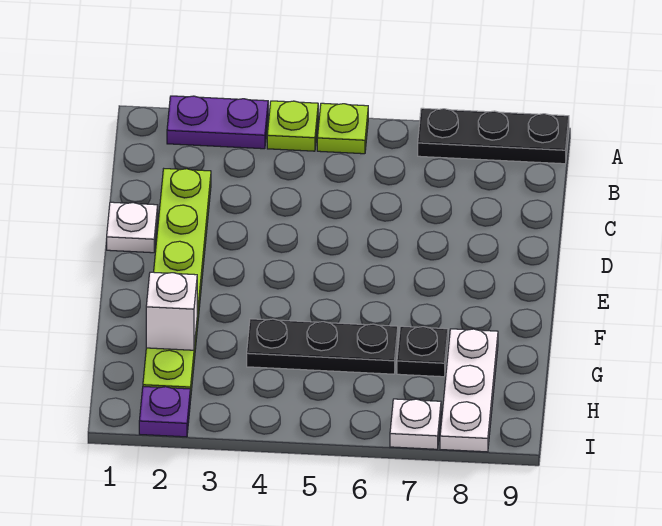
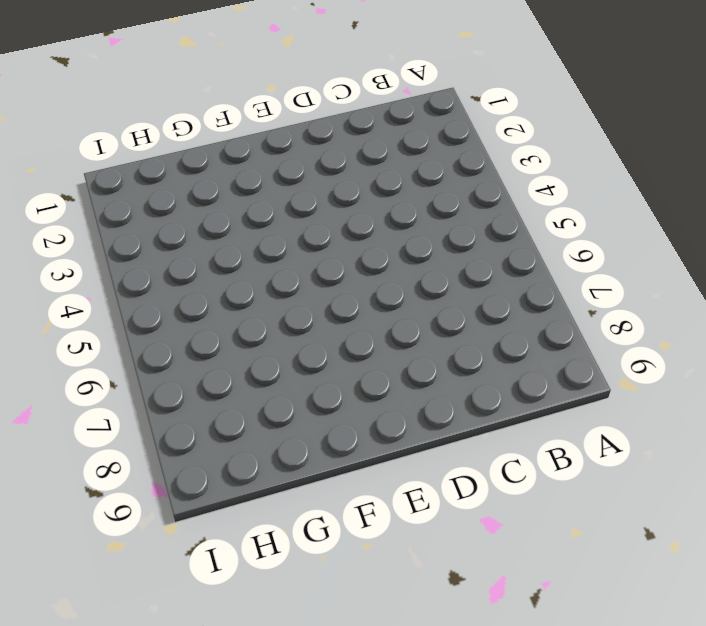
none -> purple 1x2 plate [167,96,268,149]
none -> lime 1x1 plate [267,101,318,151]
none -> lime 1x1 plate [317,103,368,154]

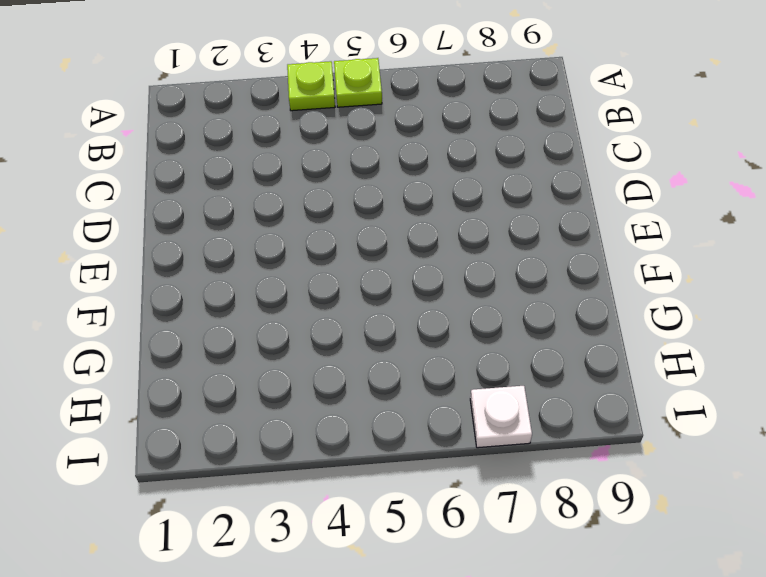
none -> purple 1x2 plate [167,96,268,149]
none -> black 1x3 plate [418,108,569,164]
none -> lime 1x6 plate [143,169,211,400]

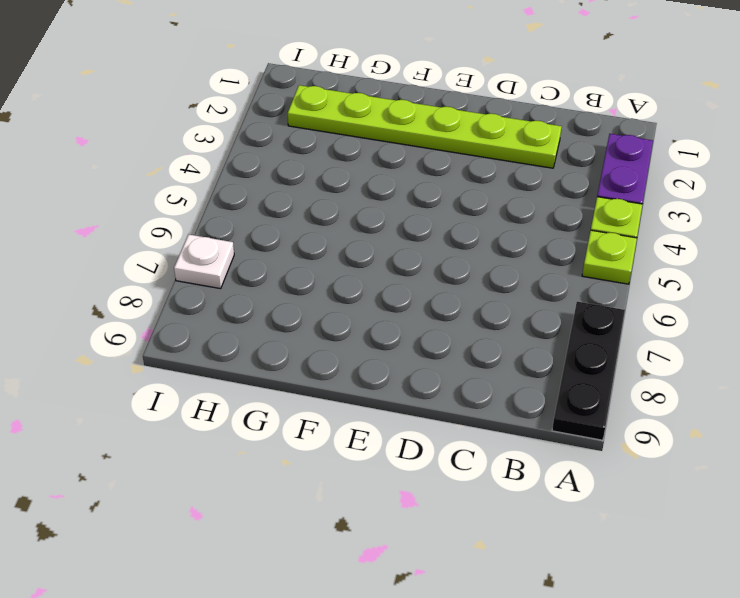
none -> white 1x1 plate [107,202,158,253]
none -> black 1x3 plate [247,319,398,374]
none -> black 1x1 plate [397,326,448,377]

